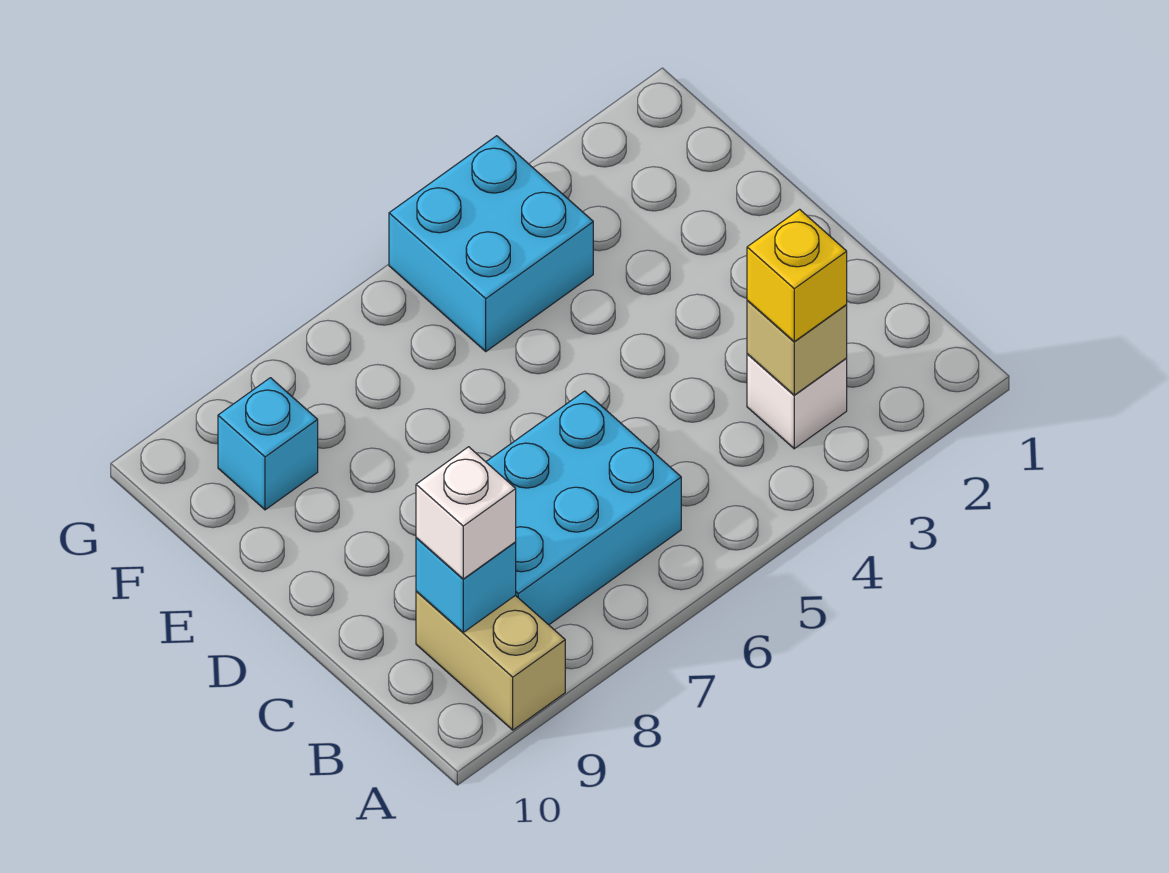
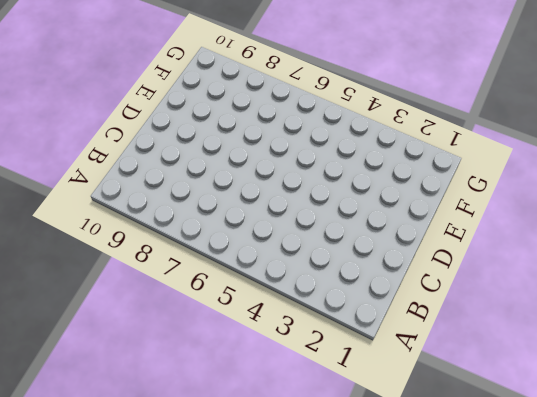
none -> tan 1x2 brick [416,592,565,730]
none -> white 1x1 brick [747,354,847,449]

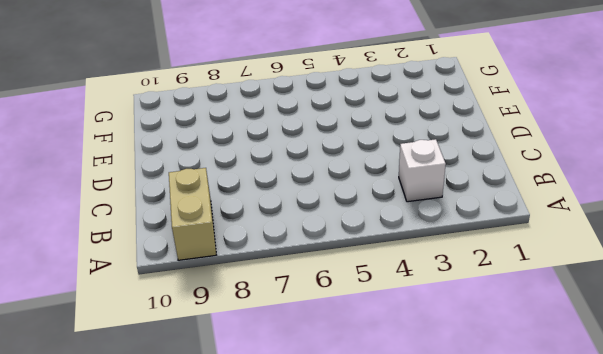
none -> cyan 2x3 brick [486,391,681,625]
none -> cyan 2x2 brick [389,136,593,351]

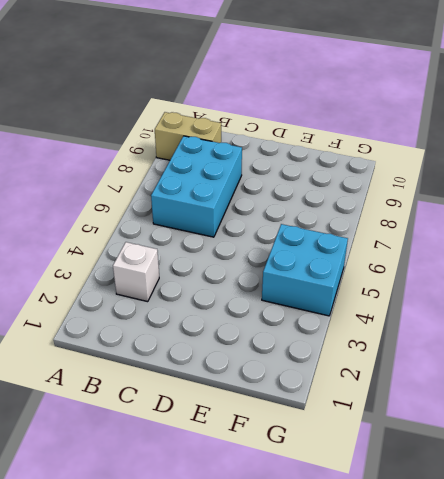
none -> cyan 1x1 brick [218,378,318,510]
none -> tan 1x1 brick [747,300,847,395]

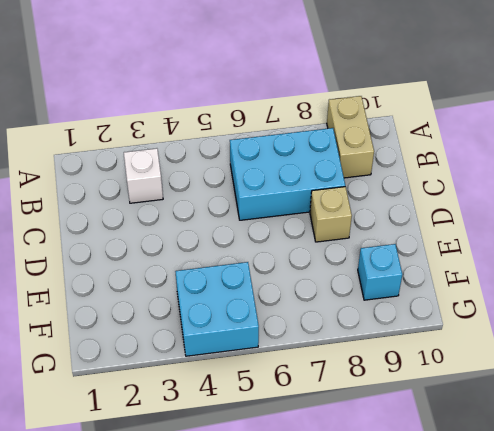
tan 1x1 brick [310,187,352,242] -> tan 1x1 brick moved to [747,300,847,395]
none -> cyan 1x1 brick [416,538,516,632]
none -> yellow 1x1 brick [747,209,847,341]

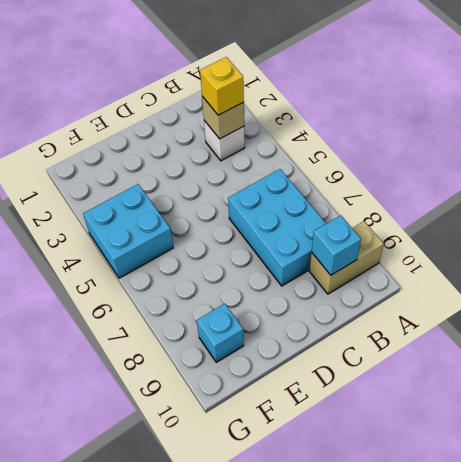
none -> white 1x1 brick [416,447,516,579]

